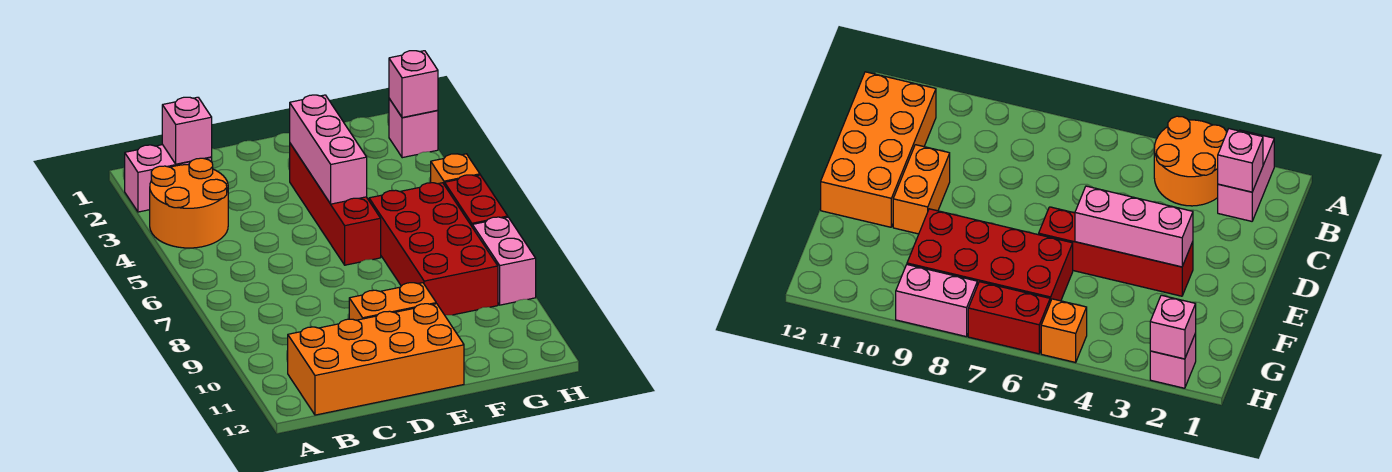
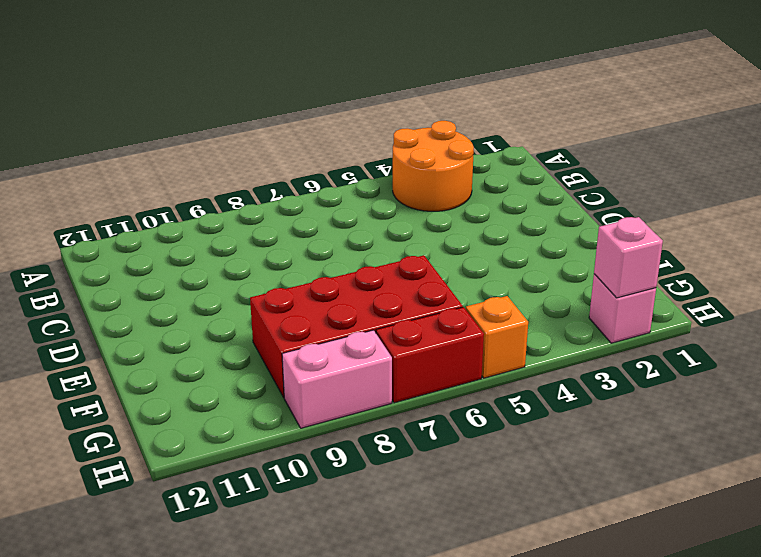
none -> pink 1x2 brick [125,145,212,212]
none -> orange 2x4 brick [288,304,464,415]
none -> orange 1x2 brick [349,283,436,320]

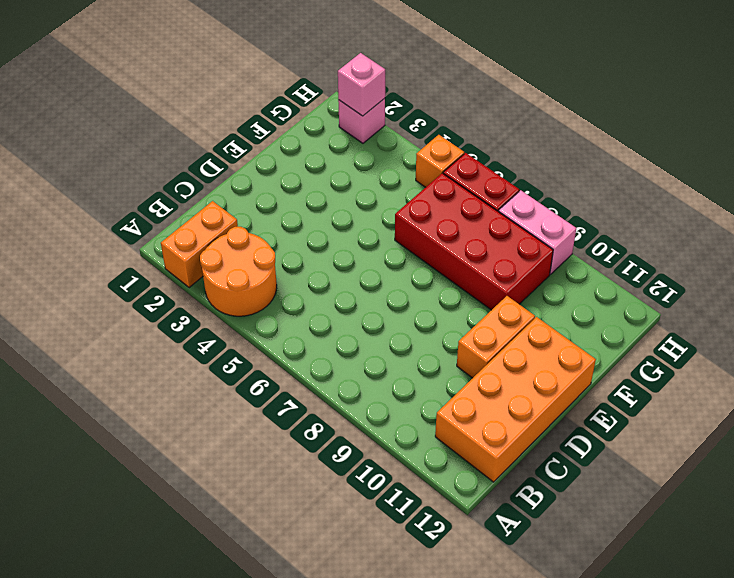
orange 1x2 brick [161,201,238,288] -> pink 1x2 brick [125,145,212,212]
none -> red 1x4 brick [290,144,381,265]
none -> pink 1x1 brick [162,97,212,164]
none -> pink 1x3 brick [290,95,367,204]

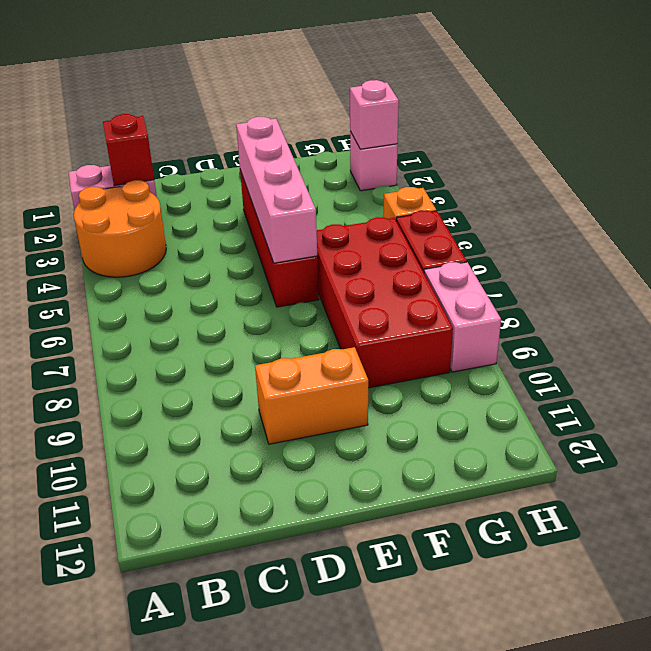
red 1x1 brick [103,114,154,186] -> pink 1x1 brick [162,97,212,164]
pink 1x4 brick [236,117,317,263] -> pink 1x3 brick [290,95,367,204]
none -> orange 2x4 brick [288,304,464,415]

